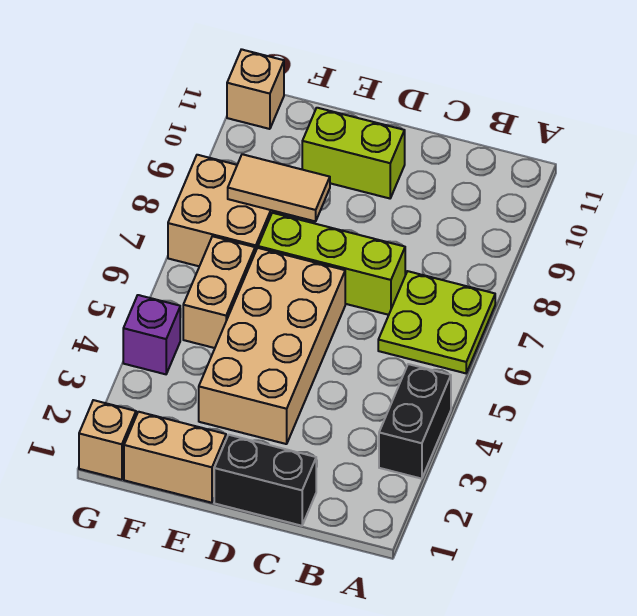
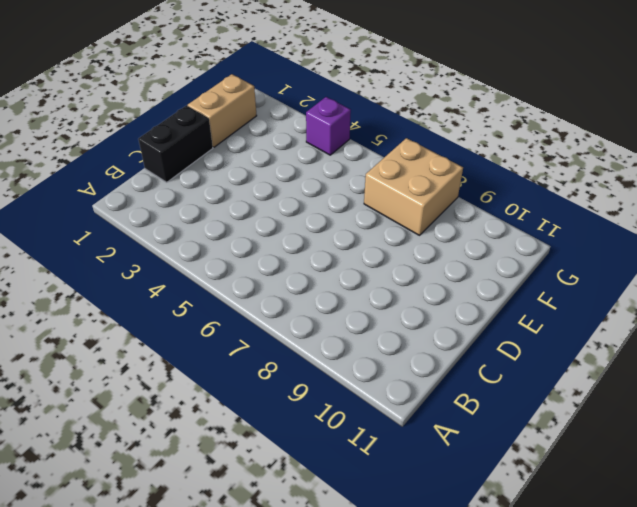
none -> black 1x2 brick [379,364,451,479]
none -> lime 2x2 plate [378,271,495,373]
none -> lime 1x3 brick [258,213,405,315]

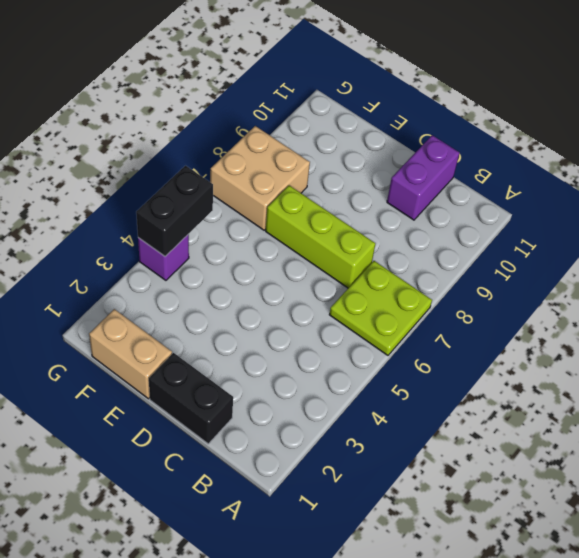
purple 1x2 brick [387,135,460,220] -> none
black 1x2 brick [136,166,213,256] -> black 1x2 brick moved to [379,364,451,479]
none -> tan 2x4 brick [199,248,345,444]
none -> lime 1x2 brick [302,108,405,198]
none -> tan 1x2 brick [183,236,255,348]

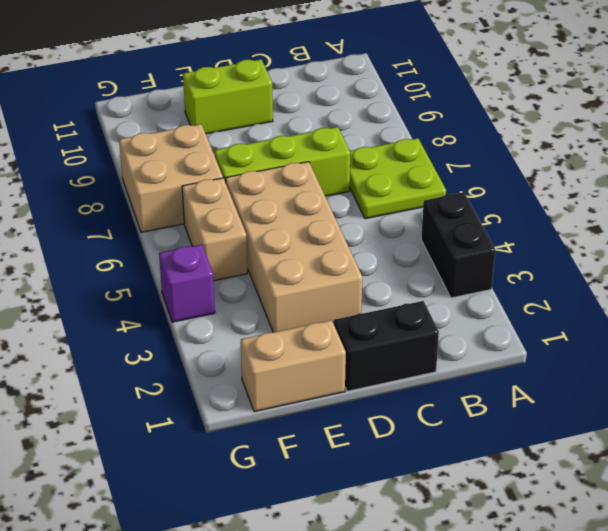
none -> tan 1x1 brick [79,400,136,480]
none -> tan 1x1 brick [227,49,284,129]
none -> tan 1x2 tile [228,154,330,221]

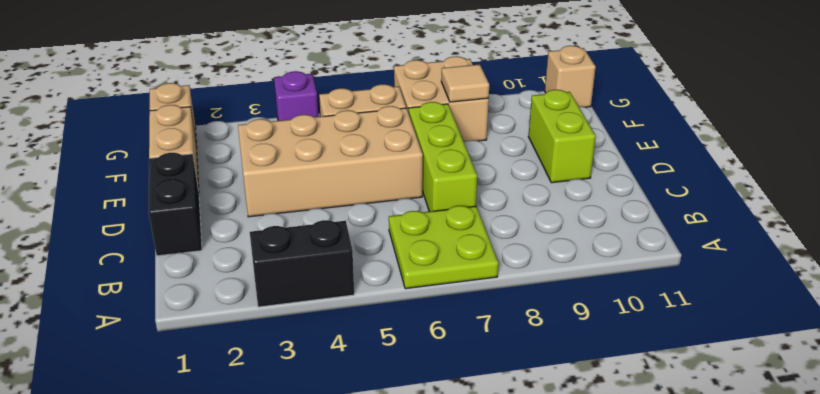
tan 1x1 tile [441,64,489,102] -> tan 1x2 tile [228,154,330,221]

